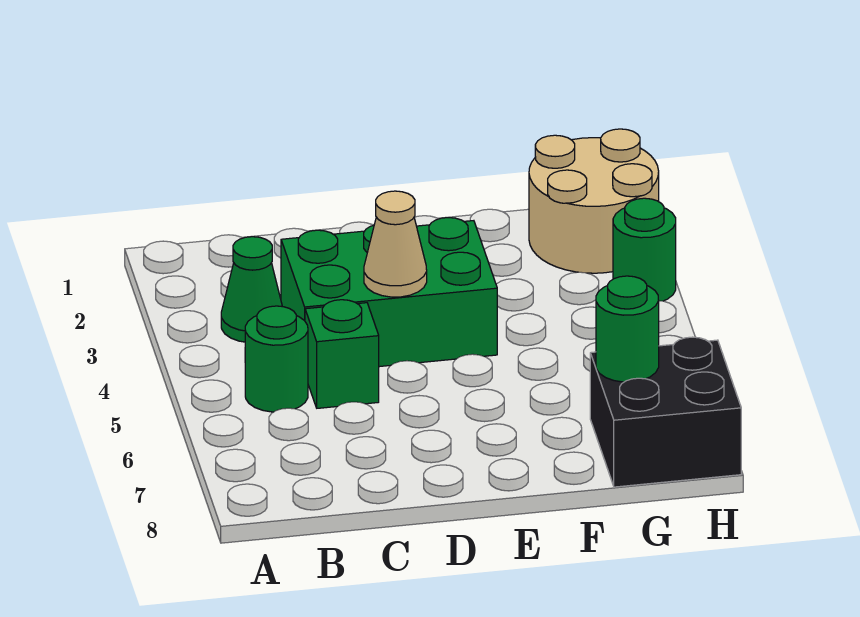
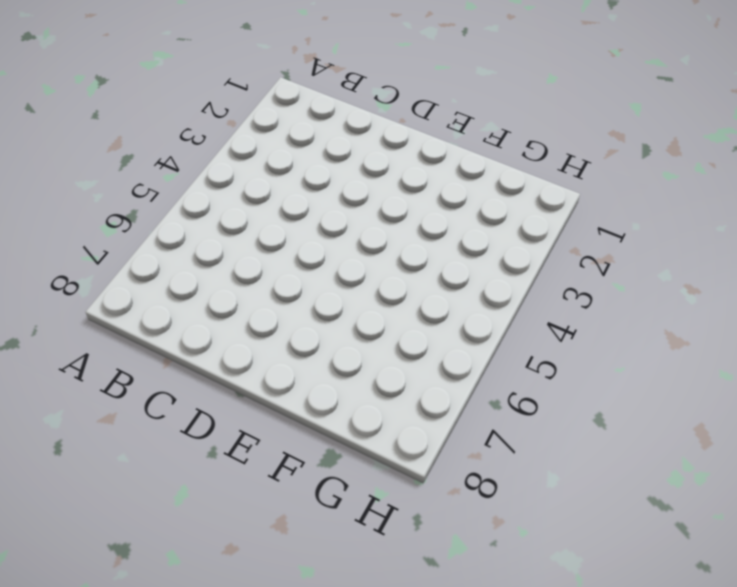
none -> green 1x1 cone [221,237,282,342]
none -> green 1x1 round brick [245,306,308,412]

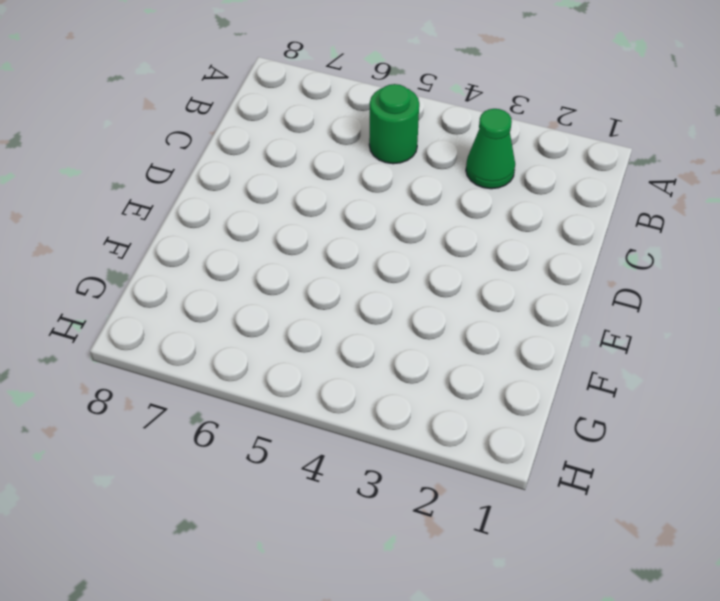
none -> green 2x3 brick [281,218,497,367]
none -> green 1x1 brick [305,300,379,408]

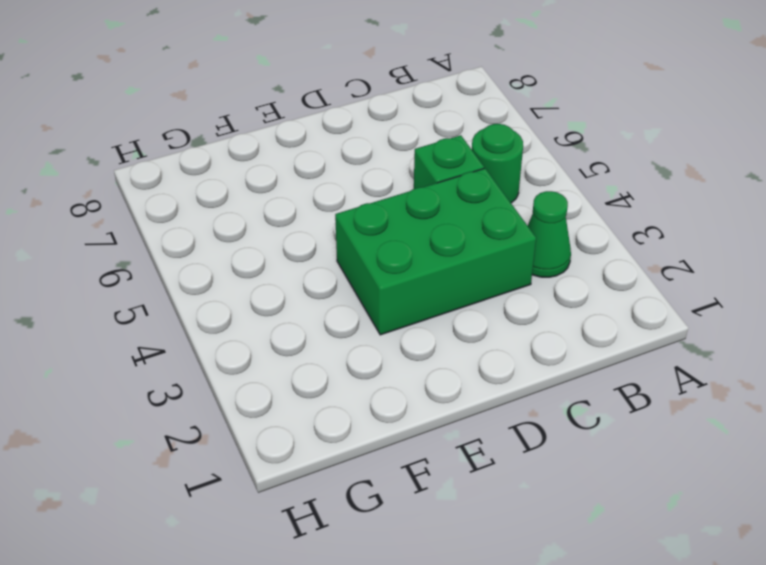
none -> tan 2x2 round brick [529,129,659,273]
none -> black 2x2 brick [590,337,741,487]

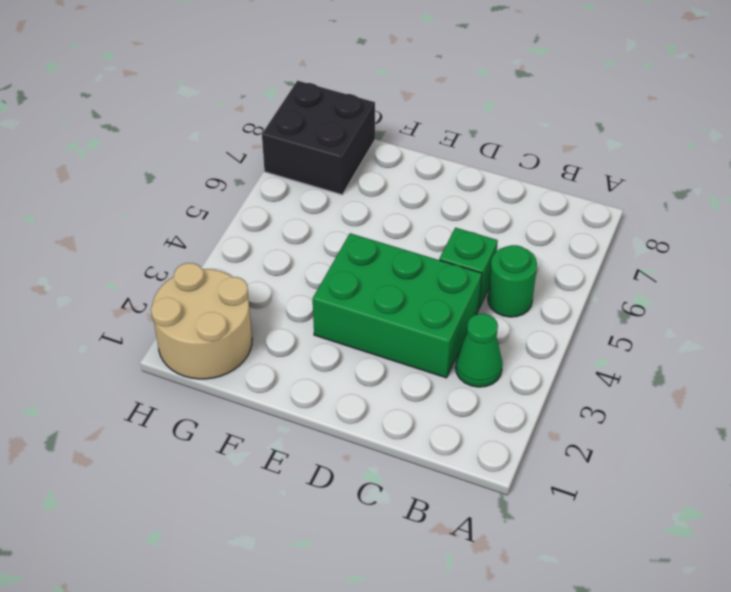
none -> green 1x1 round brick [613,198,676,301]
none -> tan 1x1 cone [364,191,427,297]

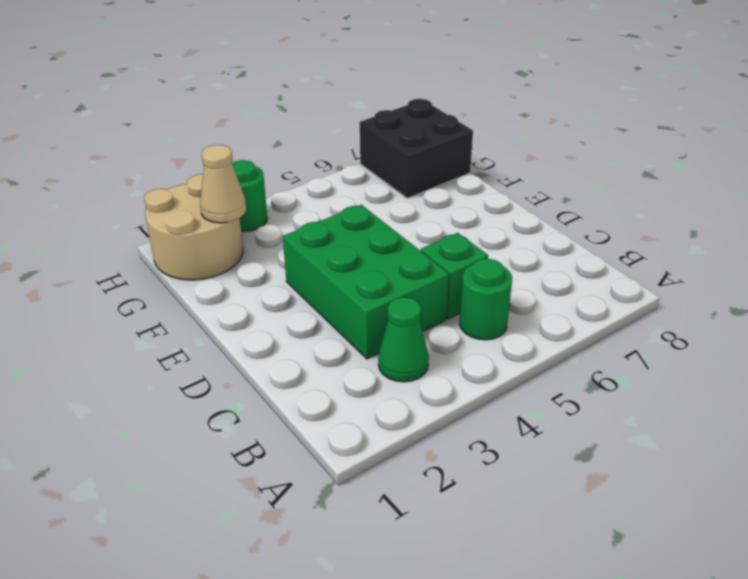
tan 1x1 cone [200,145,246,223] -> tan 1x1 cone moved to [364,191,427,297]
none -> green 1x1 round brick [596,276,659,382]

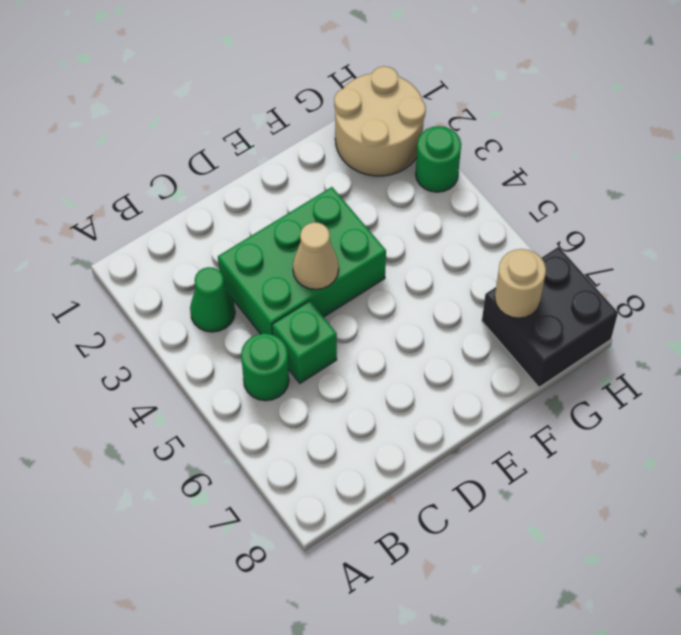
tan 1x1 round brick [495,249,546,318] -> green 1x1 round brick [596,276,659,382]

